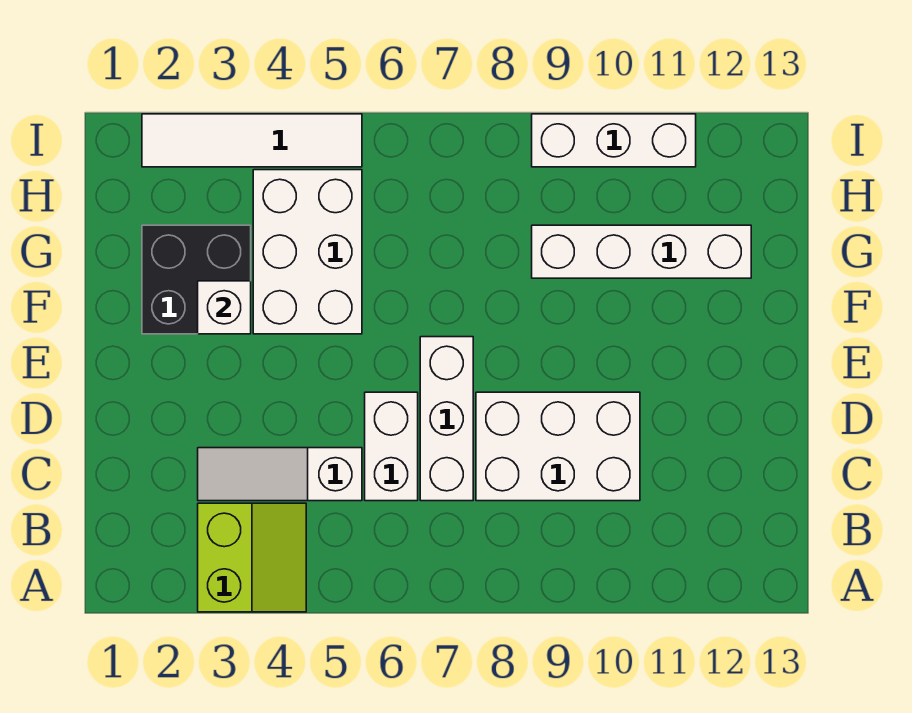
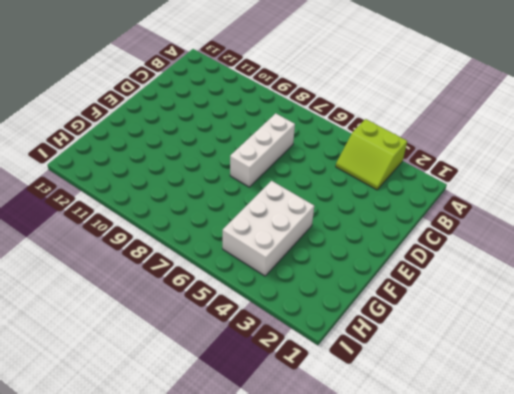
lime 2x2 slope [336,119,407,190] -> lime 2x2 slope turned to [198,503,306,612]
none -> white 1x3 slope [198,448,362,501]
none -> white 1x2 brick [365,392,418,501]

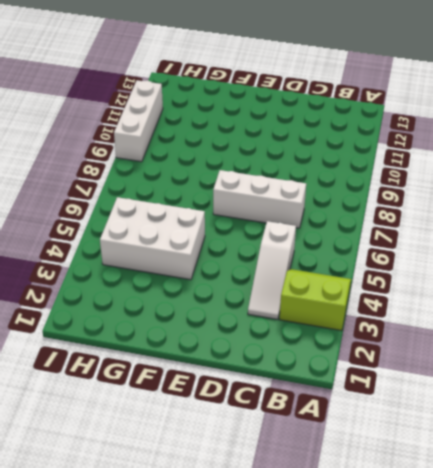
none -> white 1x2 brick [365,392,418,501]
none -> white 2x3 brick [476,392,640,501]

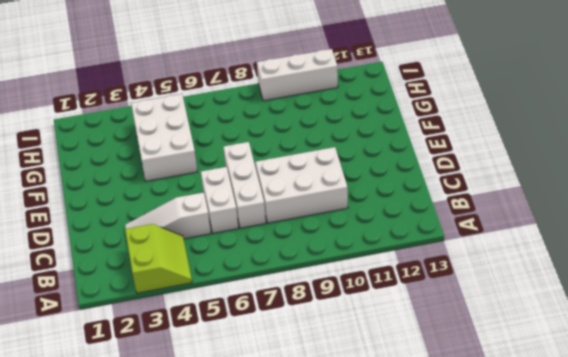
none -> black 2x2 brick [142,225,251,334]
none -> white 1x4 brick [532,225,751,278]

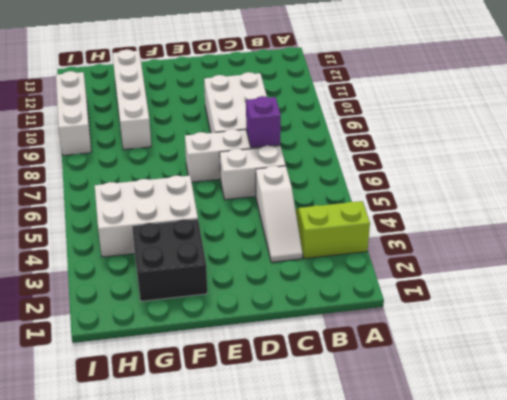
purple 1x1 brick [246,96,281,148] -> none
none -> white 1x4 tile [142,114,362,167]
none -> white 1x1 brick [198,281,251,334]

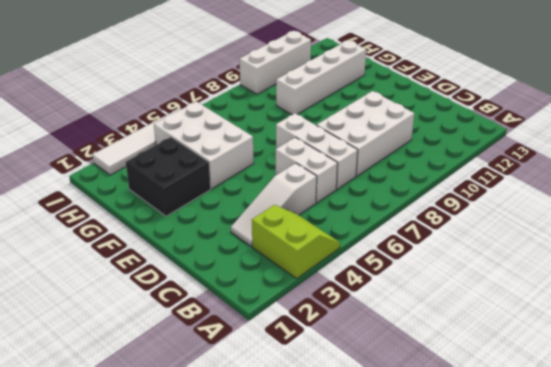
none -> white 1x1 brick [198,281,251,334]

